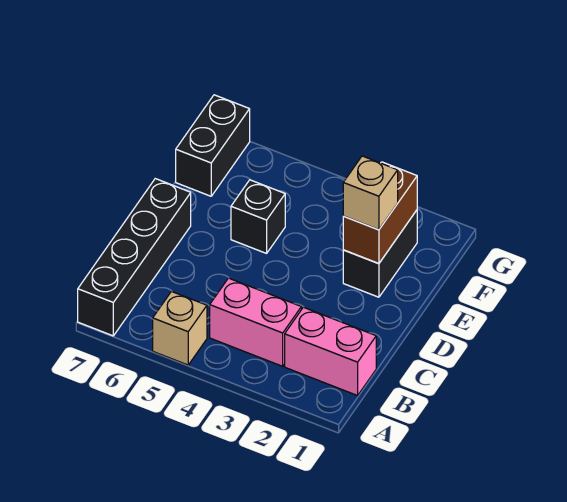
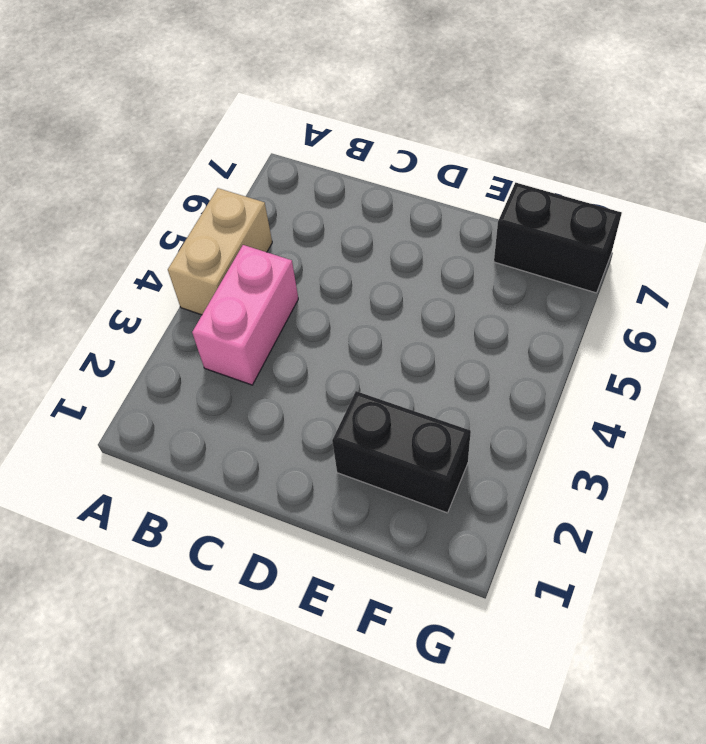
tan 1x2 brick [168,188,272,315] -> tan 1x1 brick [153,292,207,365]
none -> black 1x4 brick [78,179,191,336]
none -> pink 1x2 brick [285,307,376,396]

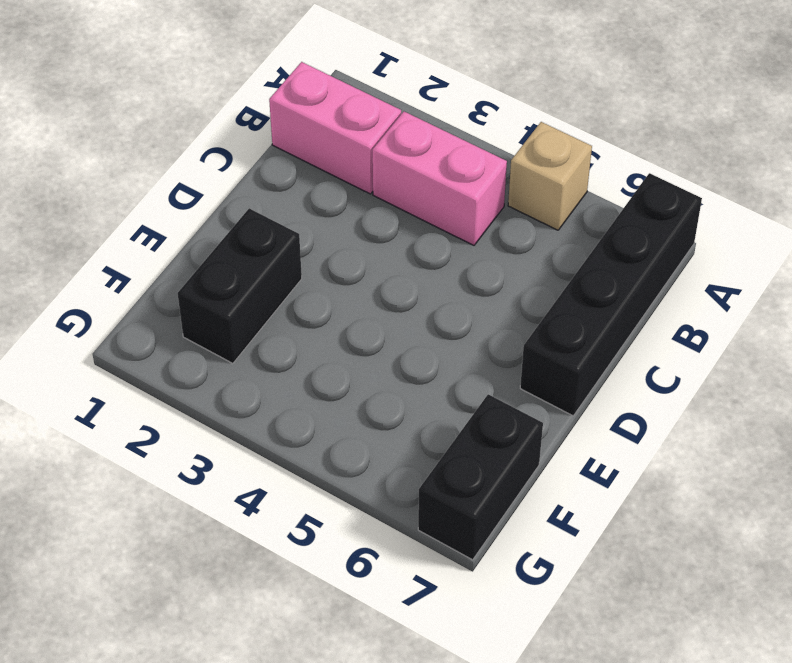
none -> black 1x1 brick [231,180,285,253]
none -> brown 1x2 brick [343,162,417,264]

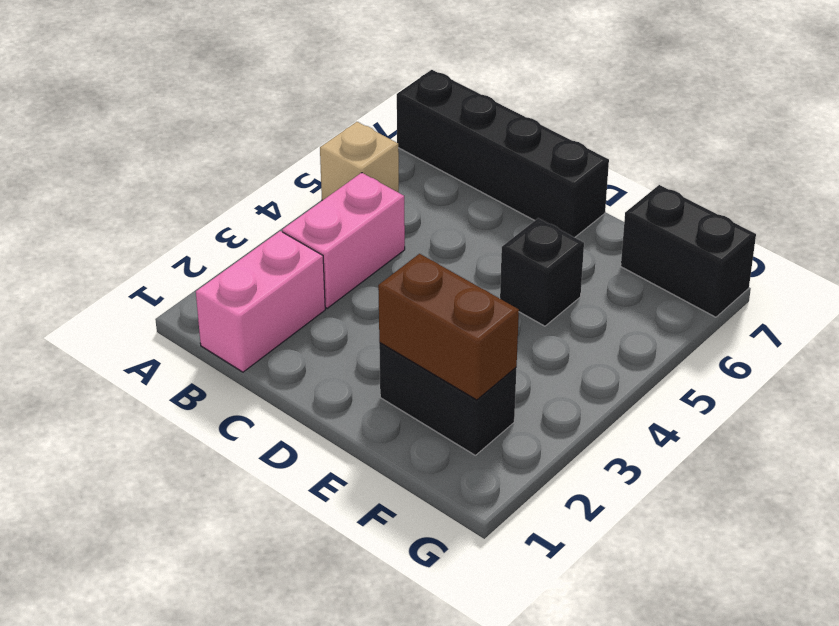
none -> tan 1x1 brick [343,156,398,230]

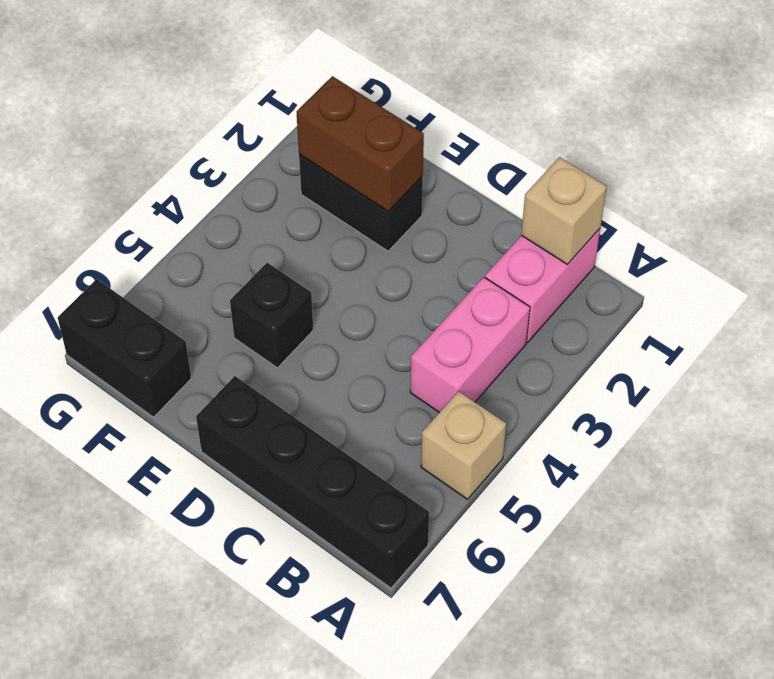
tan 1x1 brick [521,157,607,264] -> tan 1x1 brick moved to [343,156,398,230]

